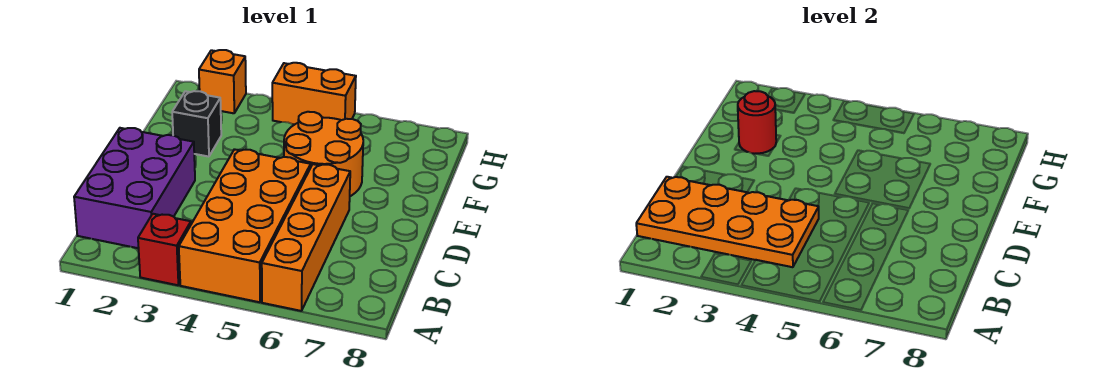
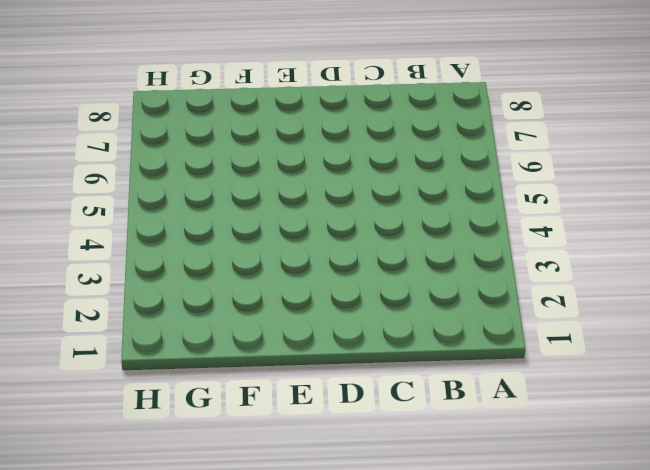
none -> red 1x1 brick [138,214,191,285]
none -> orange 2x4 brick [179,149,311,302]

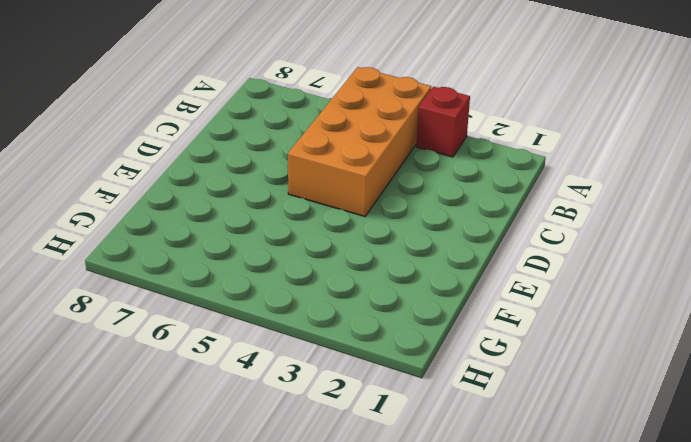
none -> orange 1x4 brick [262,164,350,311]
none -> purple 2x3 brick [74,128,195,248]

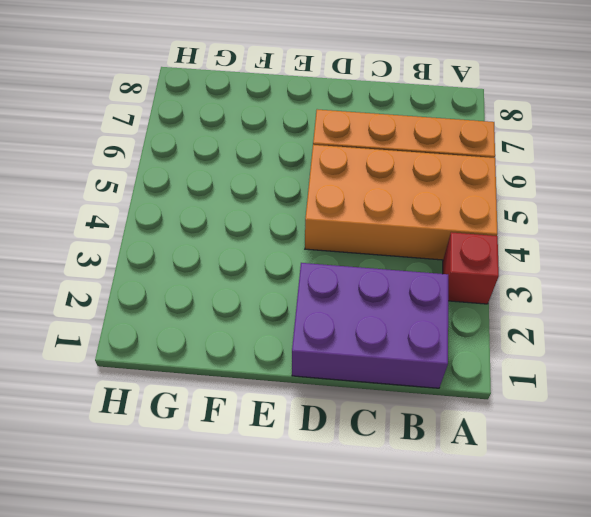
none -> orange 2x2 round brick [284,112,363,196]
none -> black 1x1 brick [172,91,221,157]

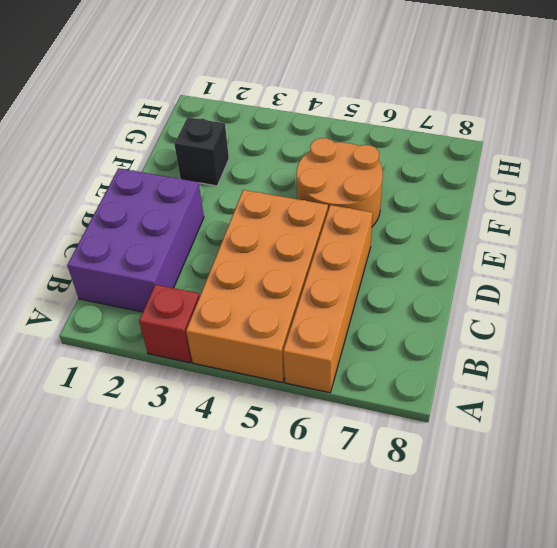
none -> orange 1x1 brick [199,50,246,113]
none -> orange 1x2 brick [272,63,356,125]

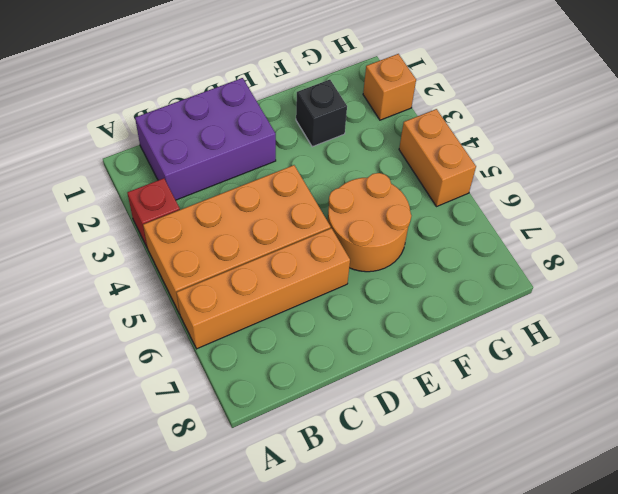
none -> orange 2x4 plate [636,177,819,267]
none -> red 1x1 round brick [738,91,776,154]

